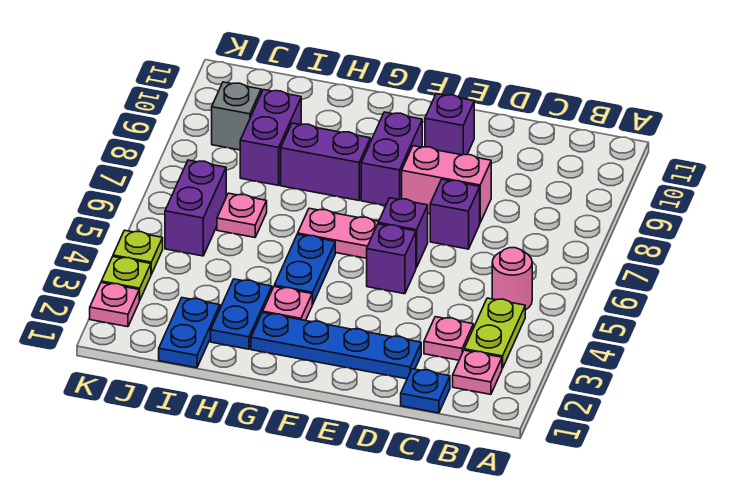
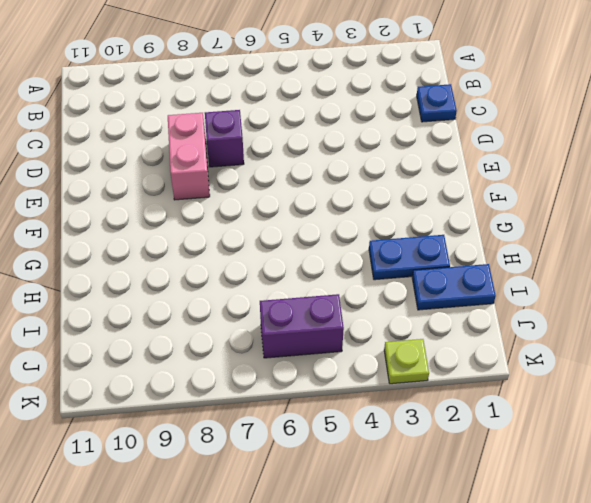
none -> pink 1x1 plate [453,350,502,394]
none -> lime 1x2 plate [464,298,525,368]
none -> pink 1x1 round brick [492,248,532,310]

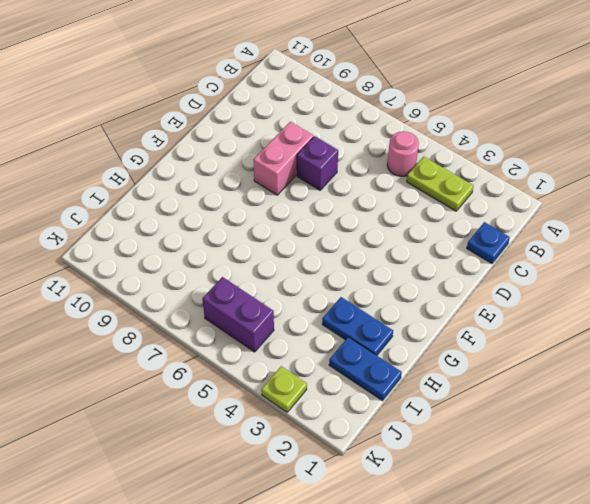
none -> pink 1x1 plate [453,350,502,394]
none -> pink 1x1 plate [424,317,473,360]
none -> blue 1x4 plate [251,313,421,379]

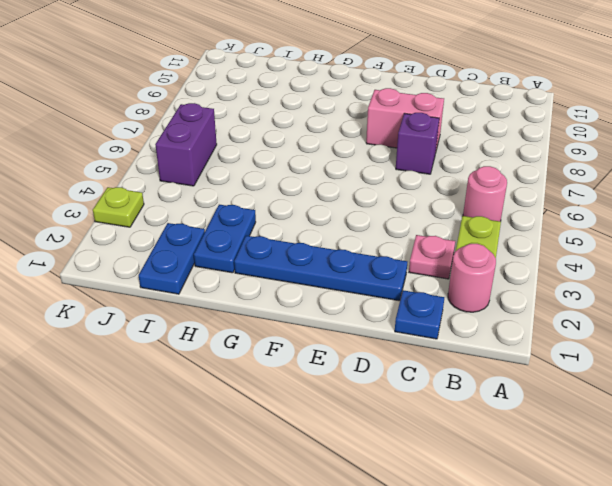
pink 1x1 round brick [448,244,496,312] -> pink 1x1 plate [453,350,502,394]
none -> purple 1x1 brick [367,224,416,294]
none -> purple 1x1 brick [378,198,428,268]
none -> purple 1x1 brick [425,94,474,155]

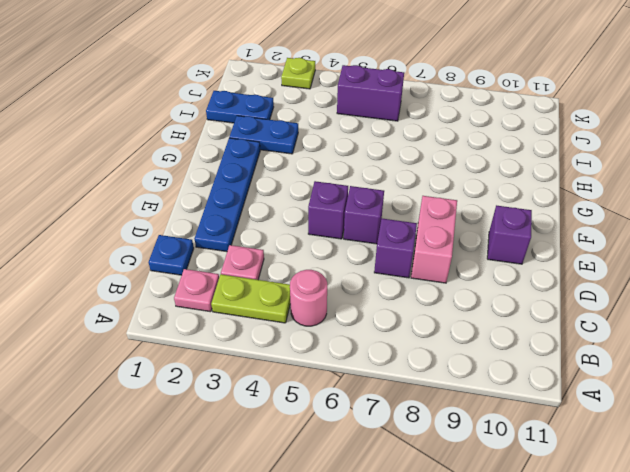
none -> pink 1x2 plate [298,208,379,258]
none -> purple 1x2 brick [361,112,422,205]
none -> pink 1x1 plate [263,287,313,321]

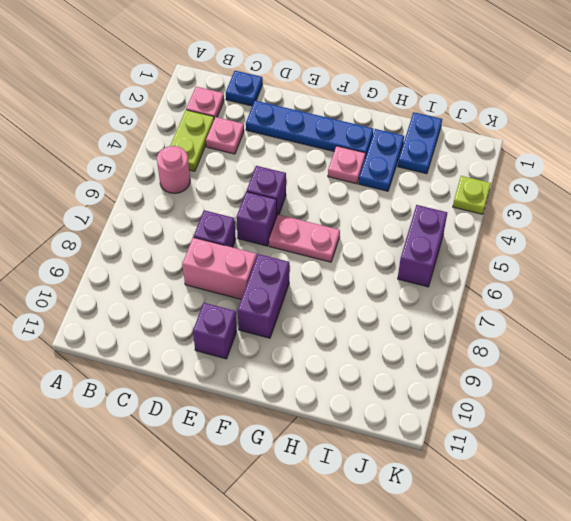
none -> blue 1x2 plate [274,234,335,304]
none -> purple 1x2 brick [281,123,370,200]
none -> pink 1x1 plate [217,193,267,237]

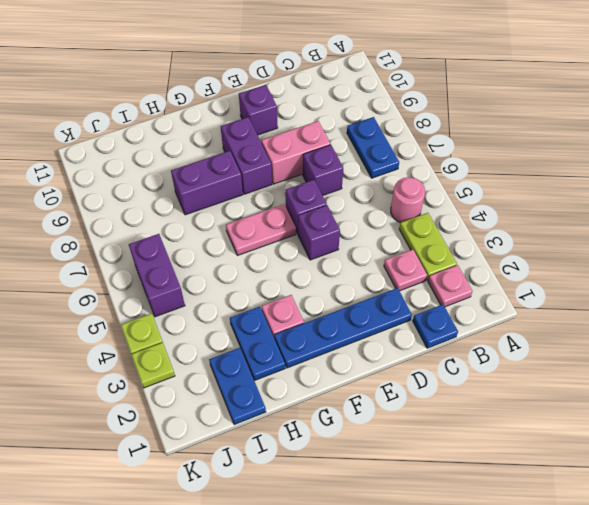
blue 1x2 plate [347,117,399,178] -> blue 1x2 plate moved to [274,234,335,304]
none -> pink 1x1 plate [217,193,267,237]
none -> purple 1x2 brick [240,90,301,185]
none -> grey 1x1 brick [212,82,261,150]

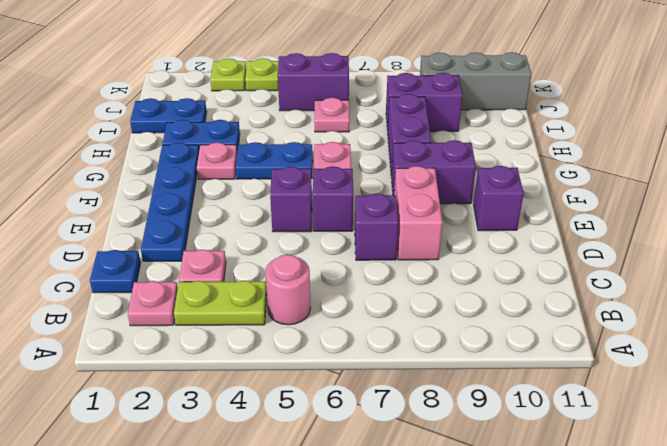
grey 1x3 brick [420,52,531,110] -> grey 1x1 brick [212,82,261,150]
none -> pink 1x1 plate [90,283,140,327]

